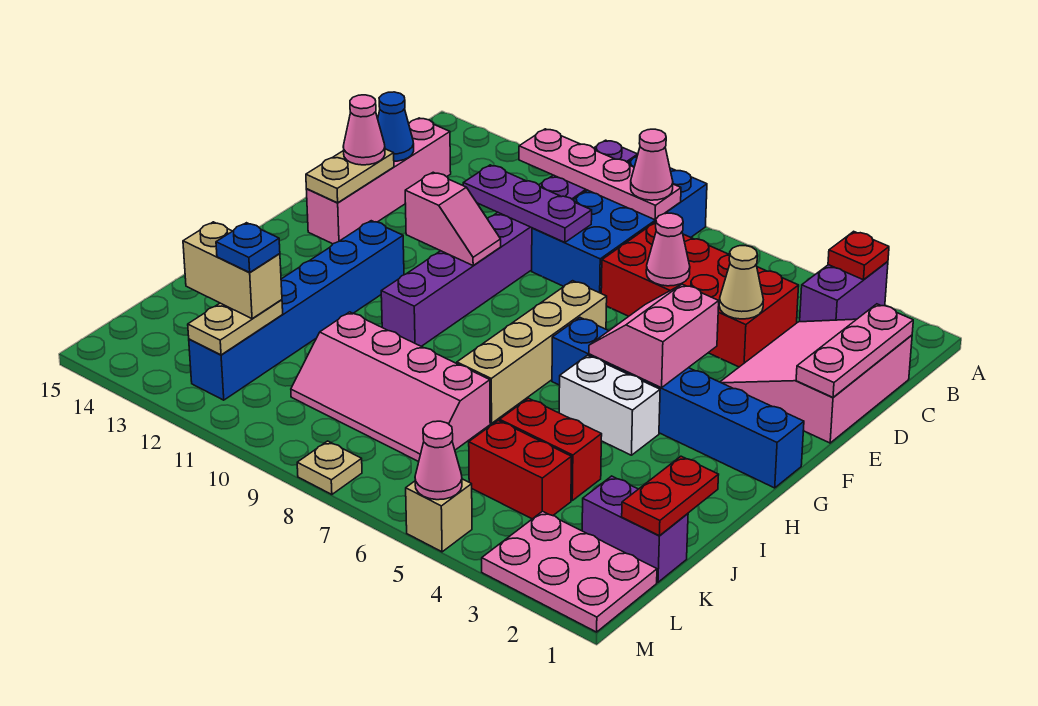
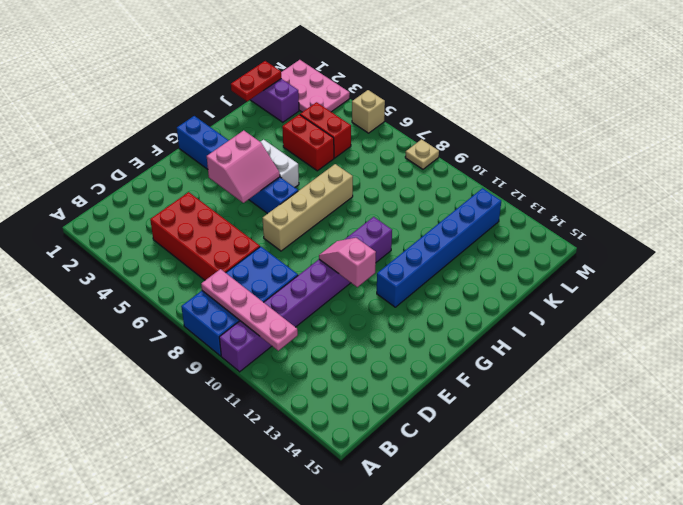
none -> purple 1x2 brick [800,261,888,322]
none -> pink 3x3 slope [720,319,912,443]
none -> pink 1x4 brick [306,118,451,244]
none -> pink 2x4 slope [291,312,490,462]

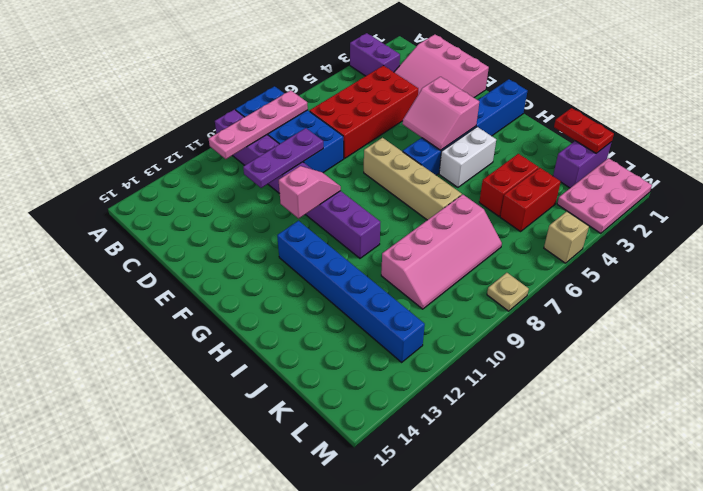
none -> pink 1x4 brick [306,118,451,244]
none -> red 1x1 plate [828,231,889,280]
none -> pink 1x3 plate [796,304,913,398]
none -> tan 1x1 cone [719,246,763,319]

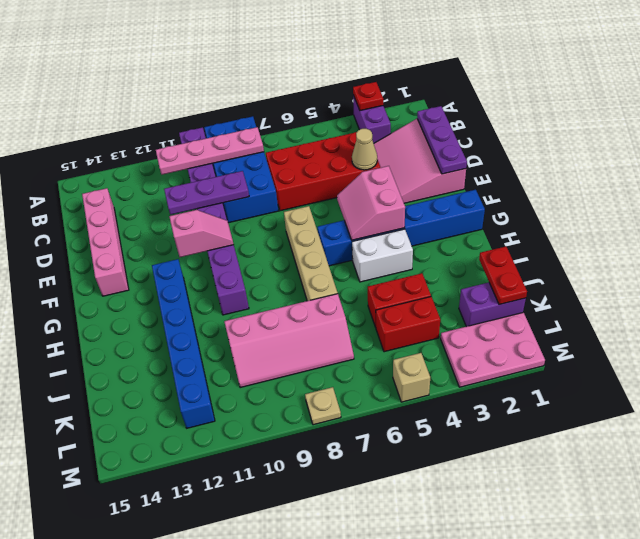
purple 1x3 plate [417,106,467,174] -> pink 1x3 plate [796,304,913,398]
none -> pink 1x1 cone [646,213,690,286]
none -> blue 1x1 cone [378,92,414,161]
none -> tan 1x2 plate [306,149,394,203]
none -> tan 1x2 plate [188,300,283,355]

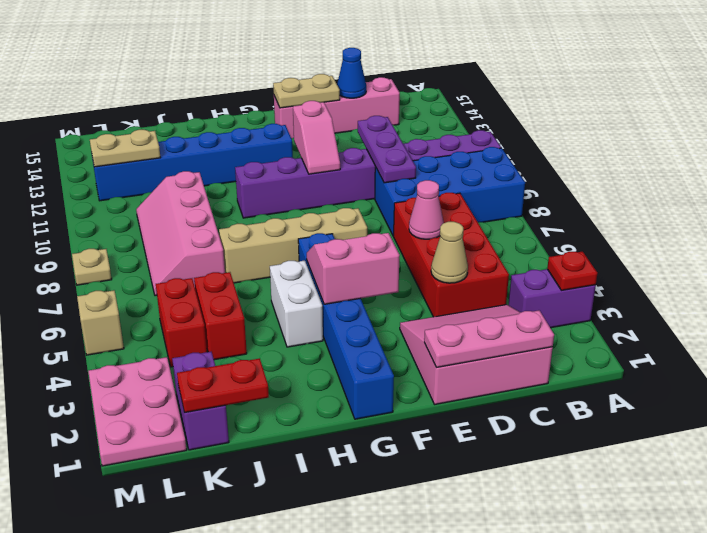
none -> pink 1x4 plate [519,129,681,220]
none -> pink 1x1 cone [415,421,462,500]
none -> pink 1x1 cone [631,129,673,200]
none -> pink 1x1 cone [343,95,385,165]

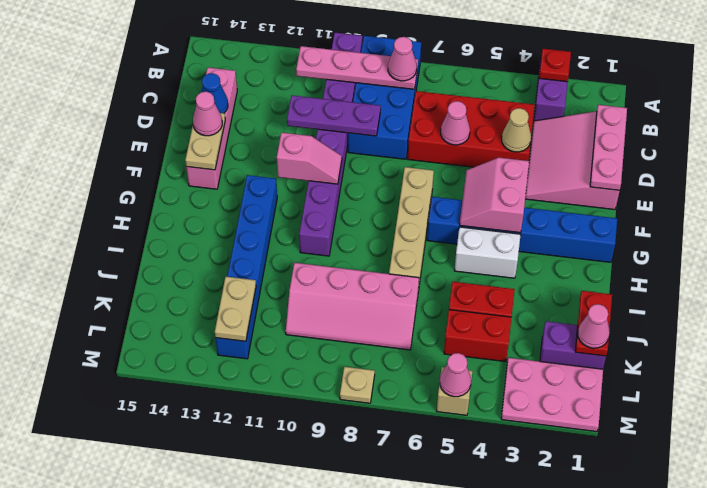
pink 1x1 cone [578,304,610,348] -> none
none -> tan 1x2 brick [183,222,282,319]
none -> blue 1x1 plate [216,223,280,272]

